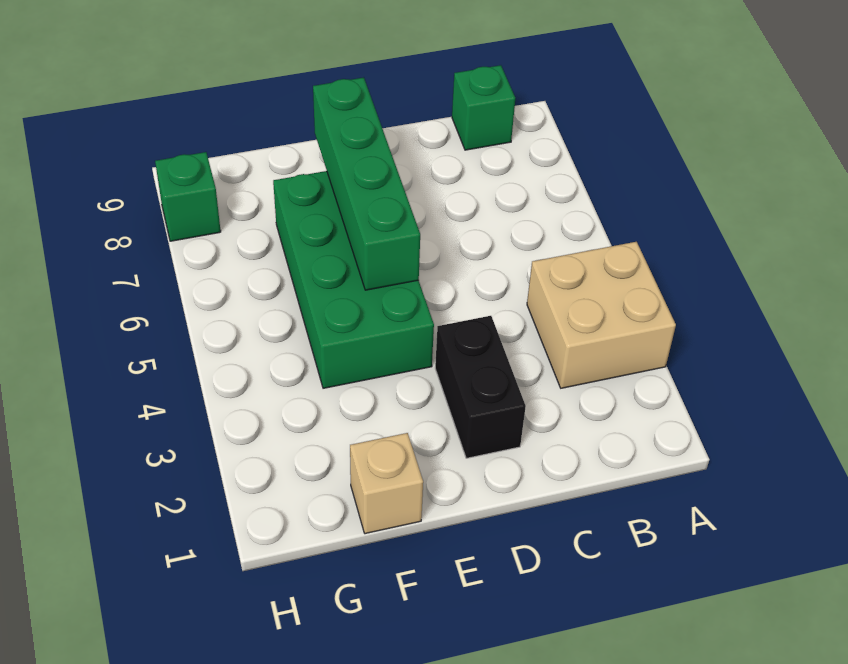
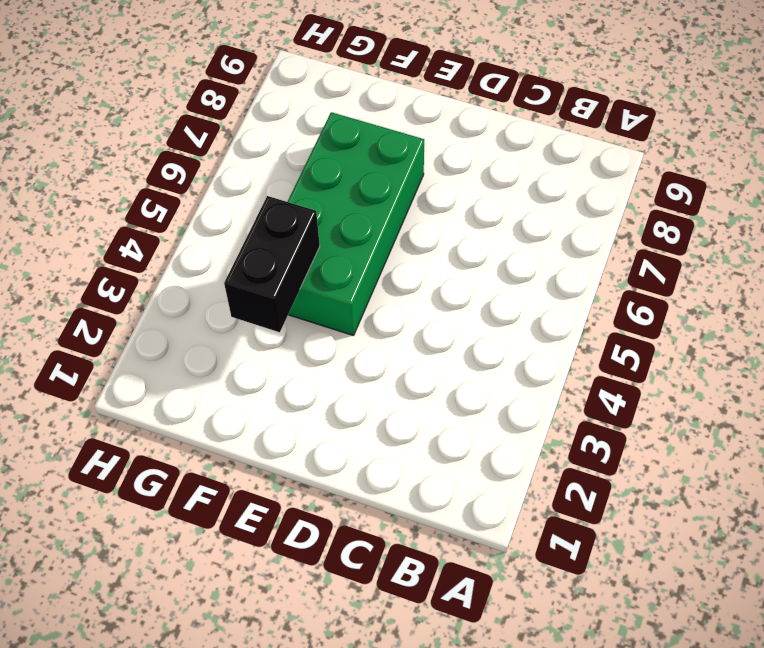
black 1x2 brick [224,196,320,332] -> black 1x2 brick moved to [435,316,526,458]
none -> tan 2x2 brick [527,242,676,388]
none -> green 1x1 brick [452,65,515,150]

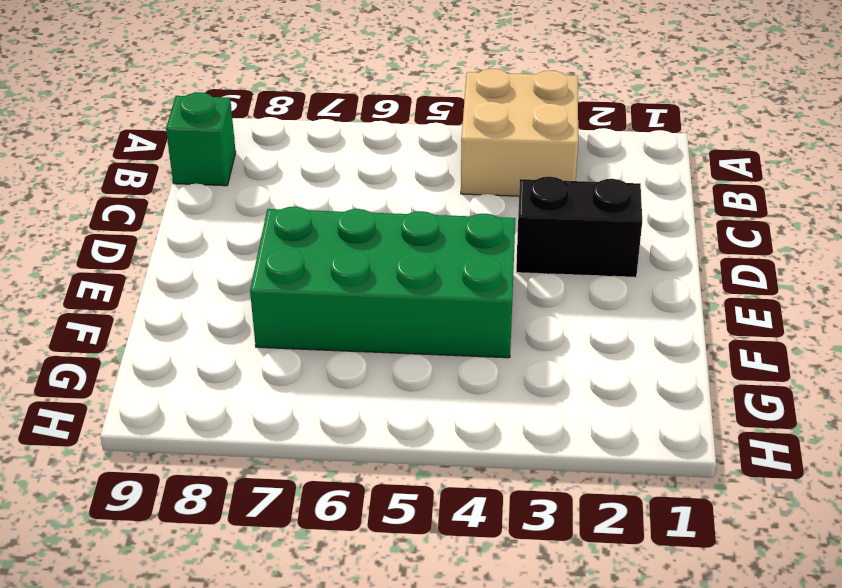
none -> tan 1x1 brick [350,433,423,534]
none -> green 1x1 brick [155,152,221,241]

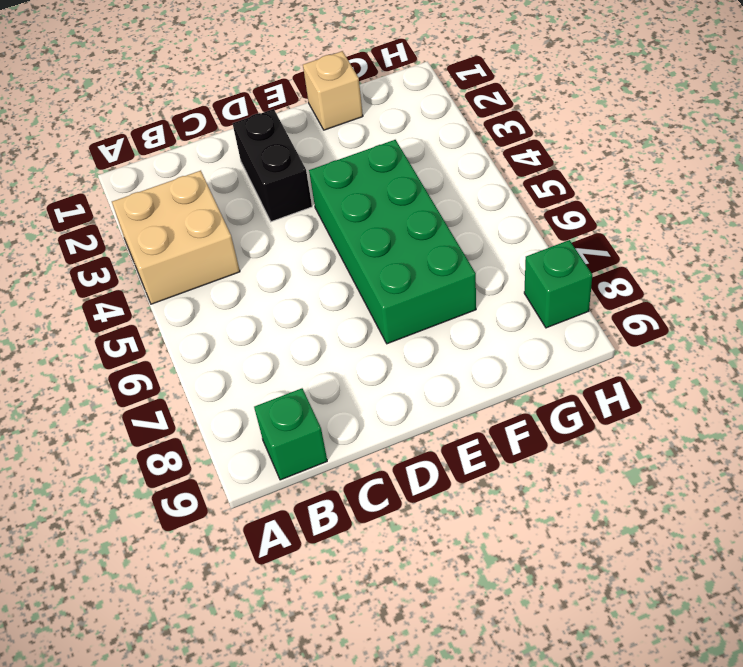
none -> green 1x4 brick [313,78,420,290]

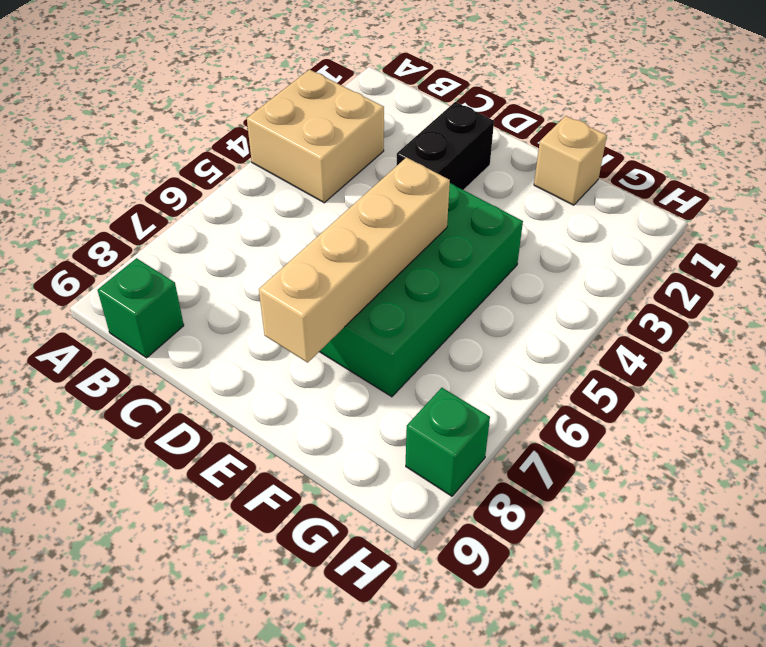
tan 1x4 brick [259,157,450,362] -> green 1x4 brick [313,78,420,290]

